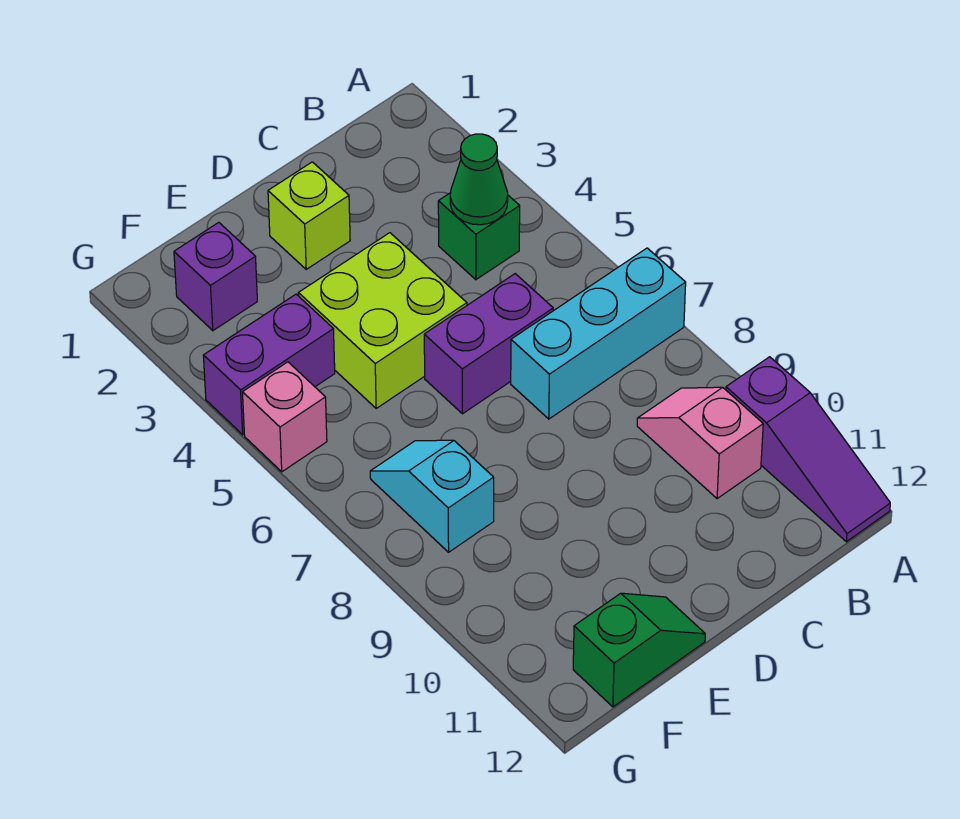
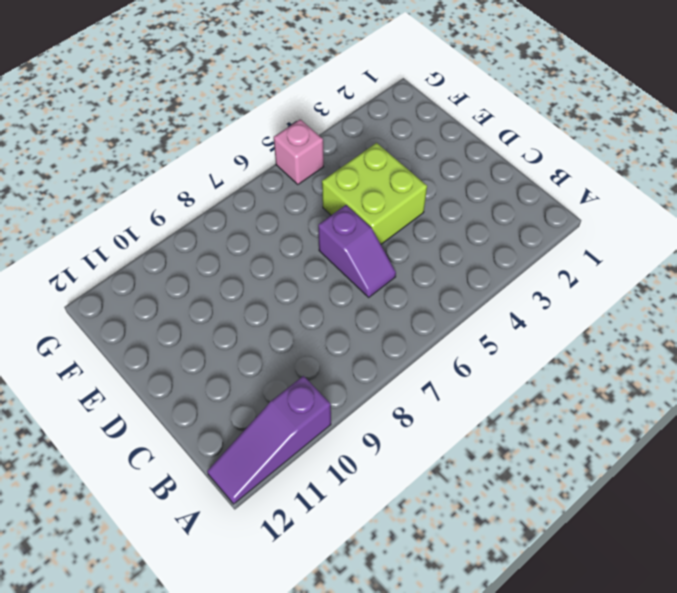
purple 1x2 slope [318,205,396,297] -> purple 1x2 brick [424,274,553,414]
none -> cyan 1x3 brick [511,248,686,419]
none -> green 1x1 brick [438,193,520,280]
none -> pink 1x2 slope [637,387,763,499]

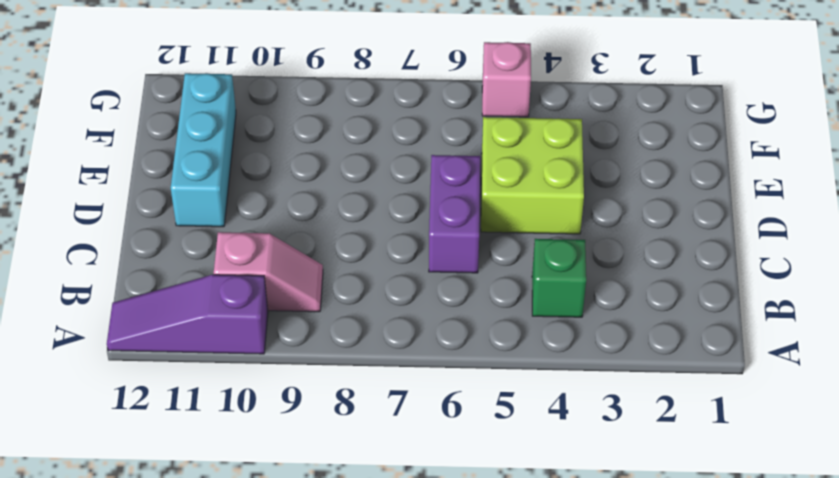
cyan 1x3 brick [171,73,236,227] -> cyan 1x3 brick moved to [511,248,686,419]
none -> lime 1x1 brick [268,162,350,269]
none -> green 1x2 slope [573,593,705,707]
none -> purple 1x1 brick [174,223,257,331]

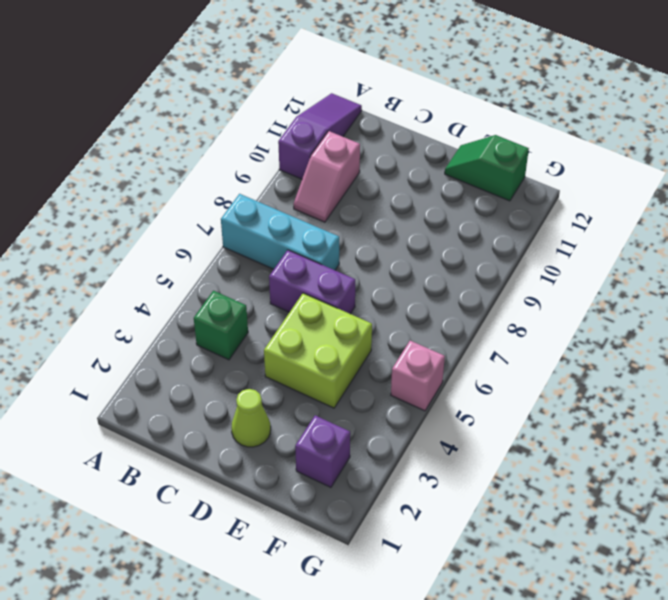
lime 1x1 cone [231,389,271,447] -> lime 1x1 brick [268,162,350,269]
none -> purple 1x2 brick [203,294,335,435]
none -> cyan 1x2 slope [370,440,494,552]
none -> green 1x1 cone [450,134,508,225]

